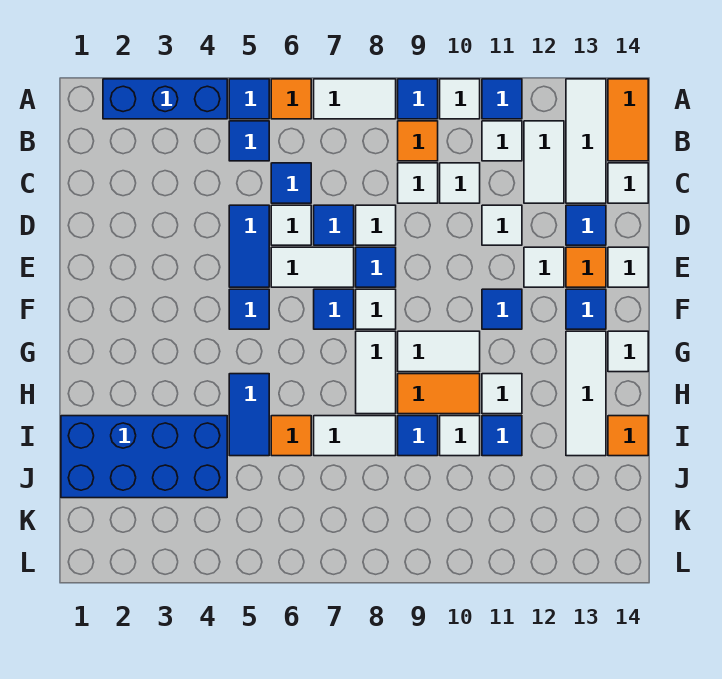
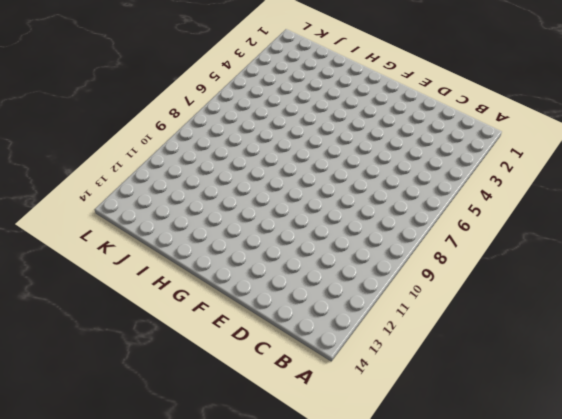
none -> blue 1x3 brick [103,79,227,119]
none -> blue 1x1 tile [229,79,269,119]
none -> orange 1x1 tile [271,79,311,119]
none -> white 1x2 tile [314,79,396,119]

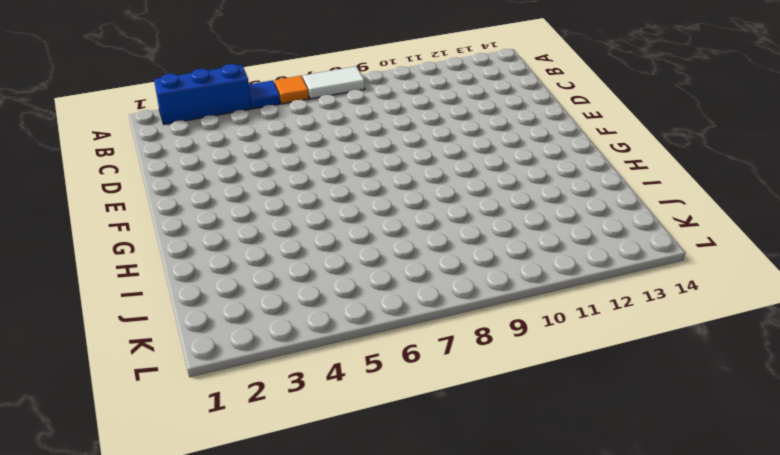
none -> blue 1x1 tile [398,79,438,119]
none -> white 1x1 tile [440,79,480,119]
none -> blue 1x1 tile [482,79,522,119]
none -> white 1x3 tile [566,79,606,203]

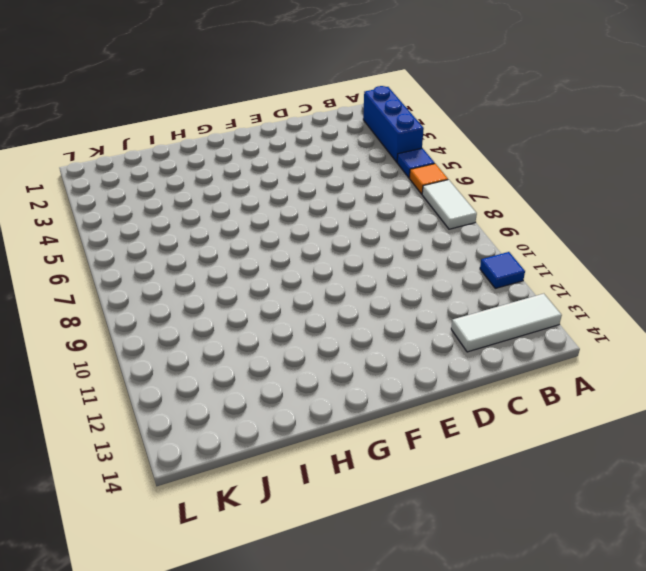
none -> blue 1x1 tile [398,79,438,119]
none -> white 1x1 tile [440,79,480,119]
none -> orange 1x2 tile [608,79,648,161]
none -> blue 1x1 tile [229,121,269,161]

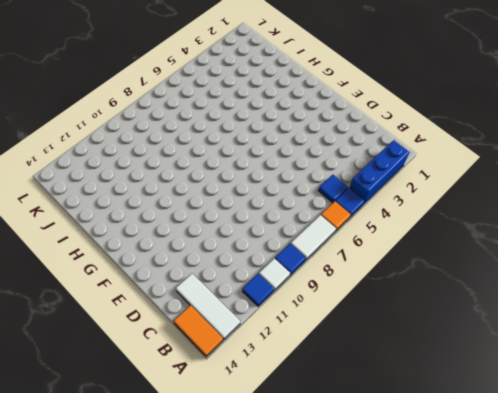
none -> orange 1x1 tile [398,121,438,161]
none -> white 1x1 tile [482,121,522,161]
none -> white 1x2 tile [524,121,564,203]
none -> blue 1x1 tile [271,163,311,203]

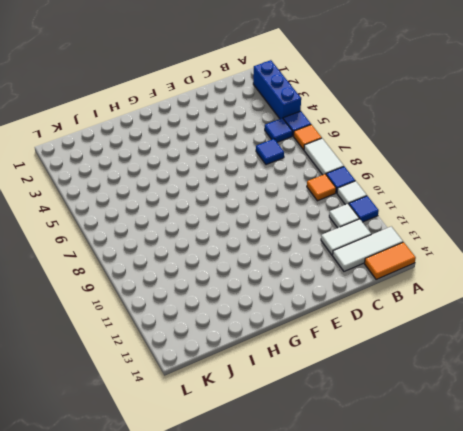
none -> white 1x1 tile [398,163,438,203]
none -> white 1x1 tile [440,163,480,203]
none -> white 1x1 tile [608,163,648,203]
none -> blue 1x2 tile [229,205,269,287]

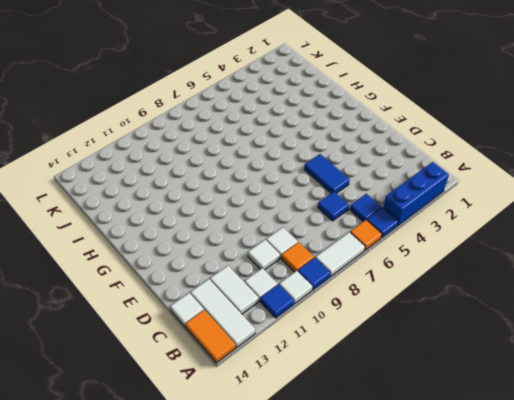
none -> white 1x1 tile [271,205,311,245]
none -> blue 1x1 tile [314,205,354,245]
none -> white 1x1 tile [356,205,396,245]
none -> white 1x1 tile [482,205,522,245]

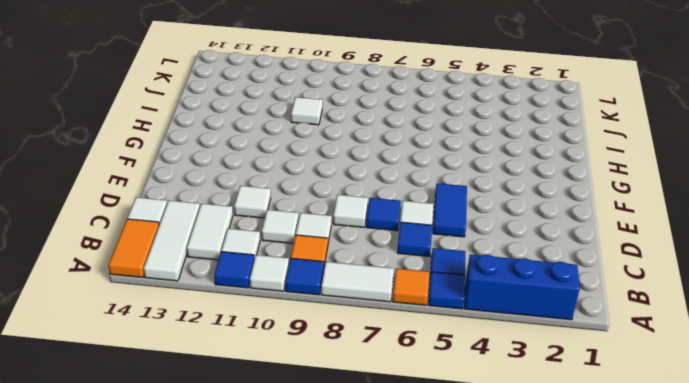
none -> blue 1x1 tile [566,205,606,245]
none -> white 1x2 tile [271,247,354,287]
none -> blue 1x1 tile [356,247,396,287]
none -> white 1x1 tile [524,247,564,287]

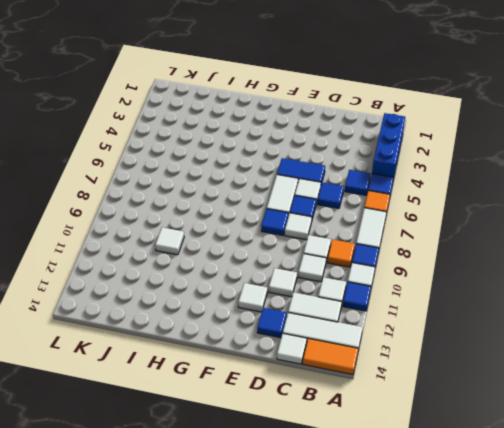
none -> orange 1x1 tile [566,247,606,287]
none -> white 1x1 tile [608,247,648,287]
none -> blue 1x1 tile [229,289,269,329]
none -> blue 1x1 tile [314,289,354,329]

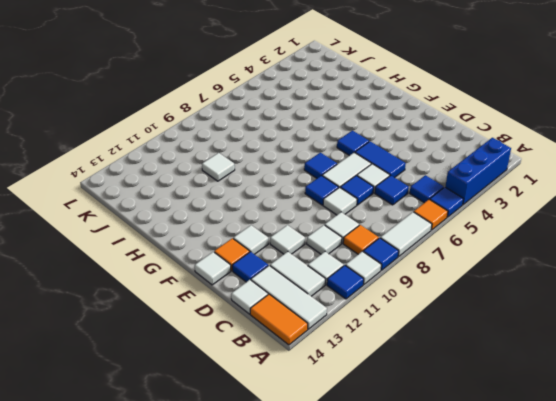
none -> white 1x1 tile [356,289,396,329]
none -> blue 1x1 tile [482,289,522,329]
none -> blue 1x1 tile [566,289,606,329]
none -> white 1x2 tile [356,331,396,414]

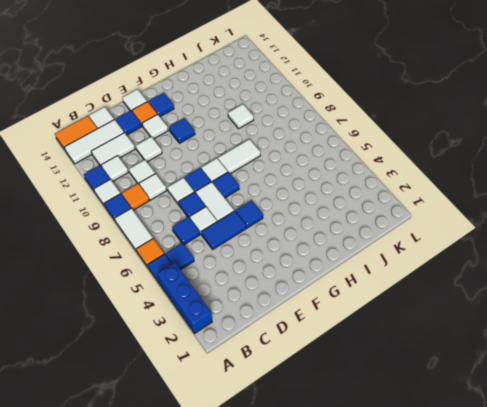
none -> white 1x2 tile [398,331,480,372]
none -> white 1x3 tile [566,331,606,456]
none -> white 1x1 tile [608,331,648,372]
none -> blue 1x2 tile [229,374,269,456]

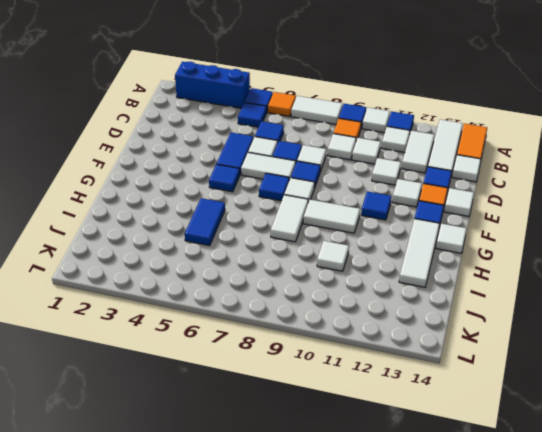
none -> orange 1x2 tile [398,374,480,414]
none -> white 1x1 tile [482,374,522,414]
none -> blue 2x4 brick [61,416,227,498]
none -> orange 1x1 tile [271,416,311,456]

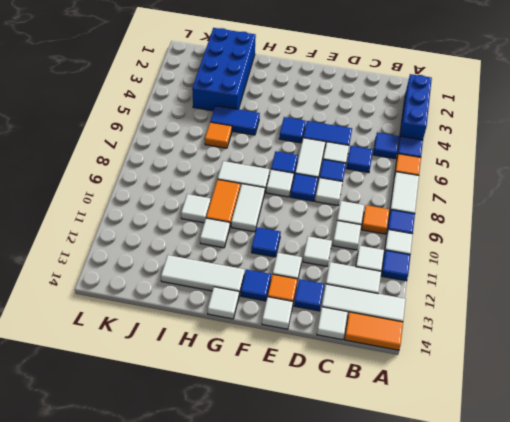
none -> white 1x2 tile [314,416,396,456]
none -> blue 1x1 tile [398,416,438,456]
none -> blue 1x1 tile [482,416,522,456]
none -> orange 1x1 tile [608,416,648,456]

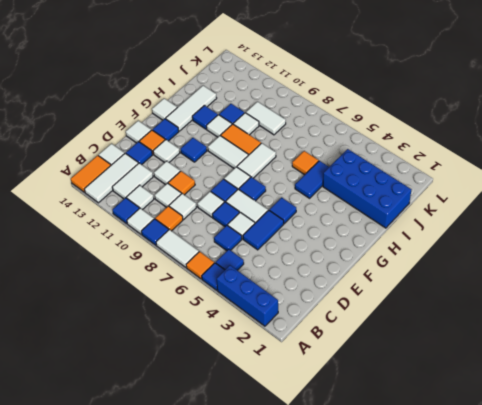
orange 1x1 tile [168,171,195,195] -> orange 1x1 tile moved to [608,416,648,456]
blue 1x1 tile [192,105,218,129] -> blue 1x1 tile moved to [398,416,438,456]
white 1x2 tile [246,102,286,135] -> white 1x2 tile moved to [314,416,396,456]

